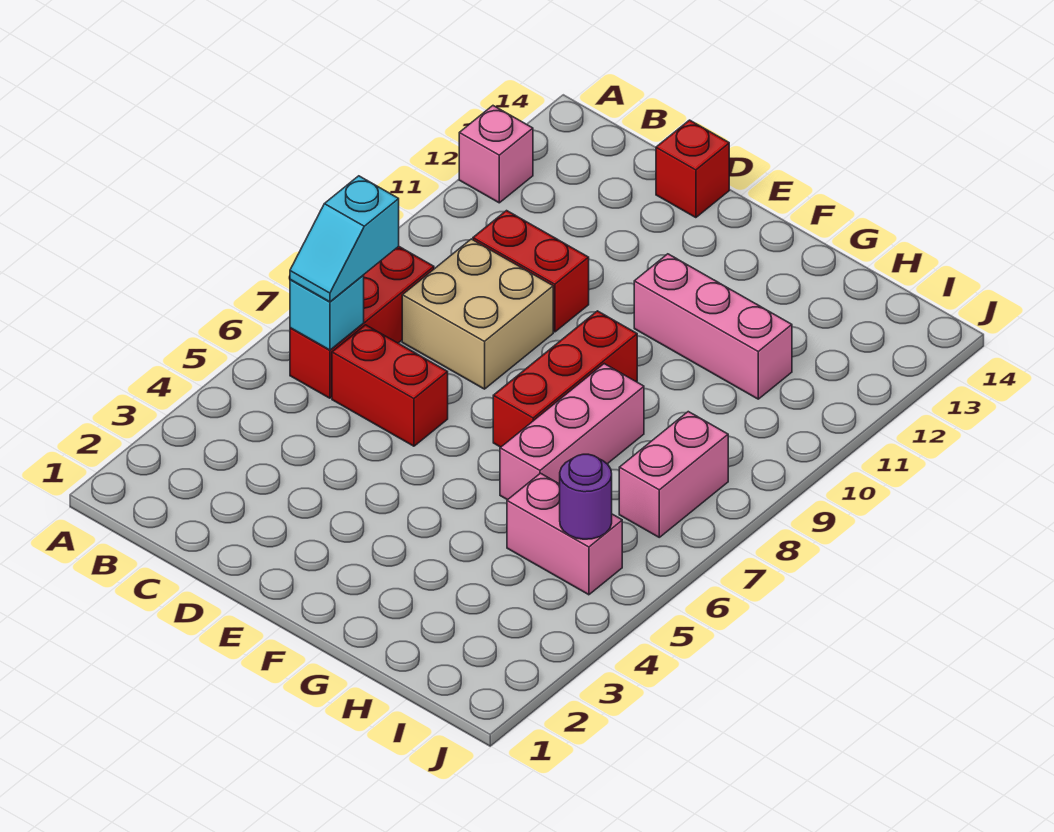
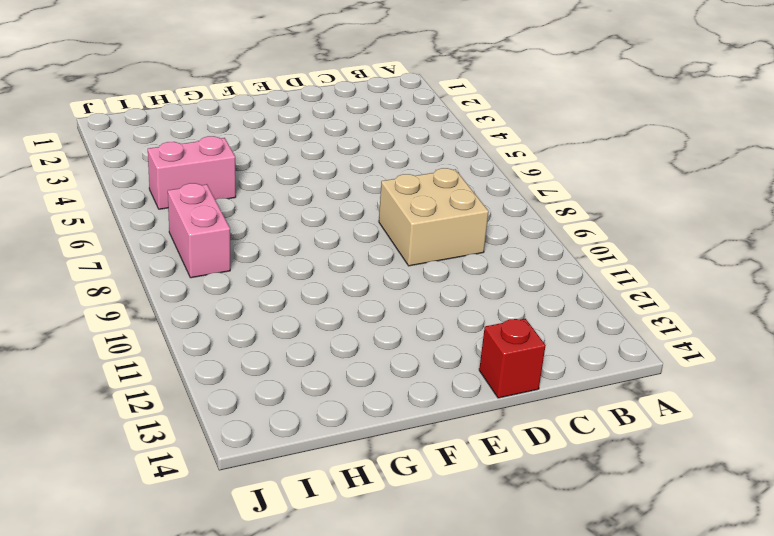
none -> pink 1x1 brick [459,106,533,203]
none -> red 1x3 brick [290,246,434,398]
none -> red 1x2 brick [332,325,448,446]

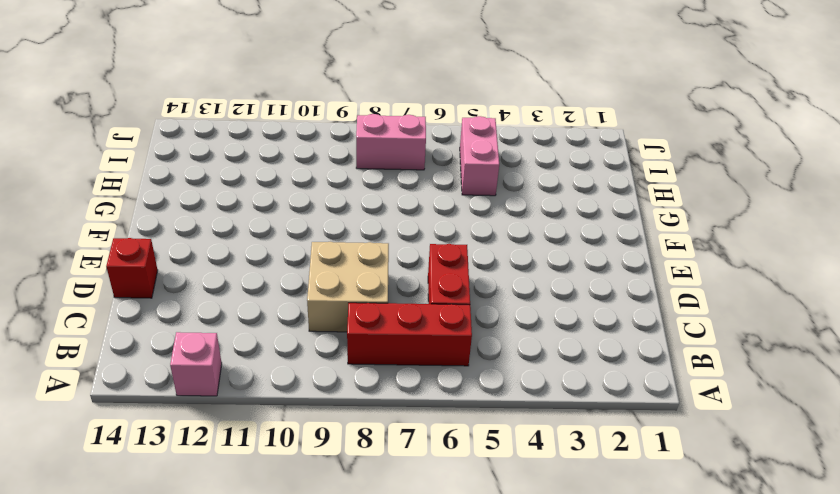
none -> red 1x2 brick [473,211,589,332]
none -> red 1x3 brick [493,311,637,447]
none -> pink 1x3 brick [634,254,792,399]

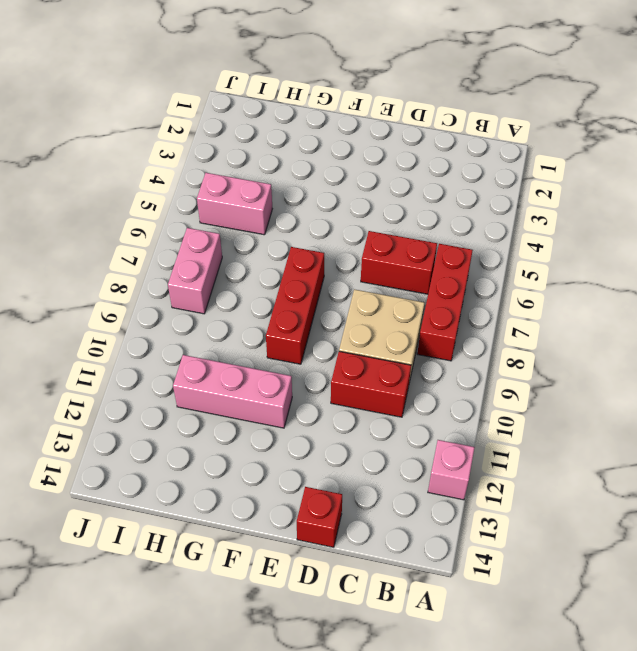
none -> pink 1x3 brick [500,364,644,500]
none -> cyan 1x1 brick [290,276,364,350]
none -> purple 1x1 round brick [560,454,612,539]

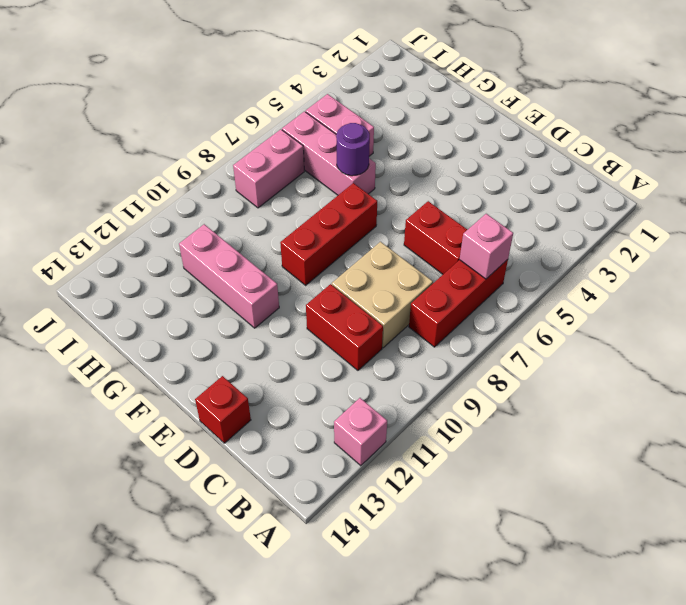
pink 1x1 brick [460,214,513,279] -> cyan 1x1 brick [290,276,364,350]
pink 1x3 brick [282,111,376,195] -> pink 1x3 brick turned to [500,364,644,500]
purple 1x1 round brick [336,123,370,176] -> purple 1x1 round brick moved to [560,454,612,539]
none -> cyan 1x2 slope [290,176,399,302]

